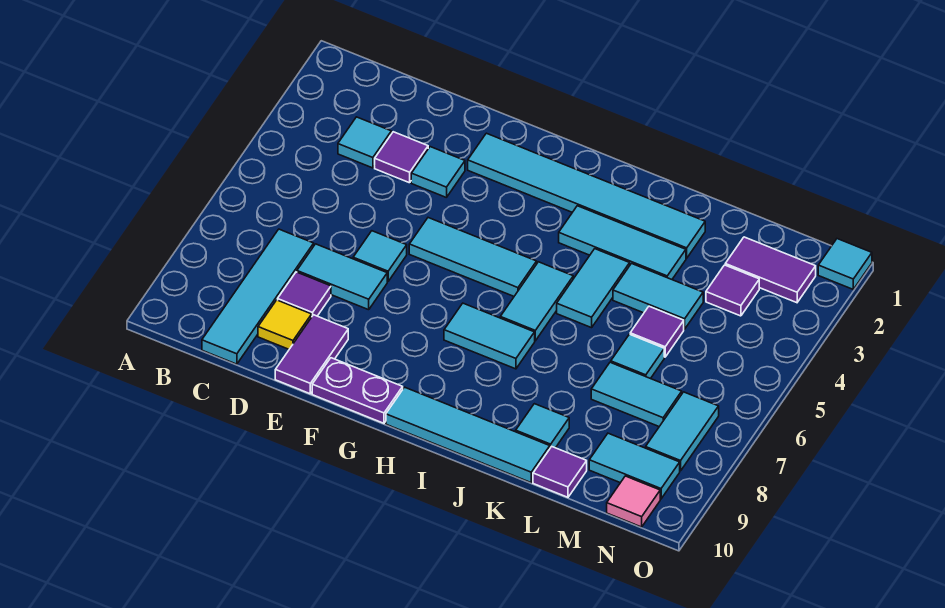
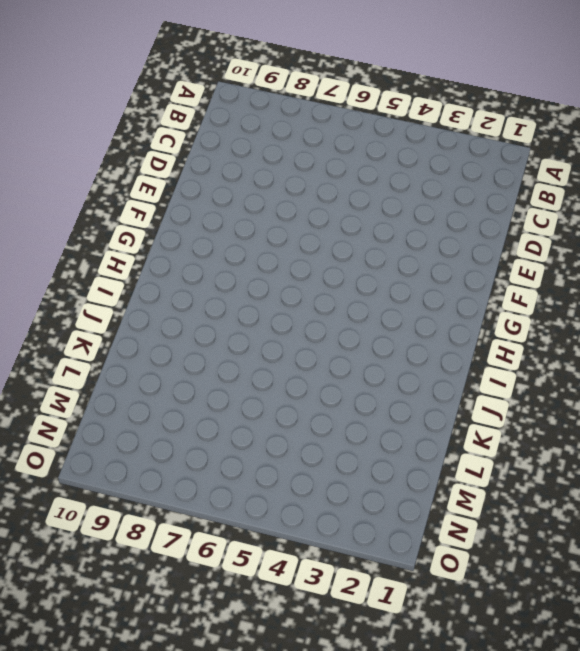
none -> cyan 1x1 tile [338,117,391,168]
none -> cyan 1x4 tile [202,229,314,364]
none -> purple 1x1 tile [375,132,428,183]

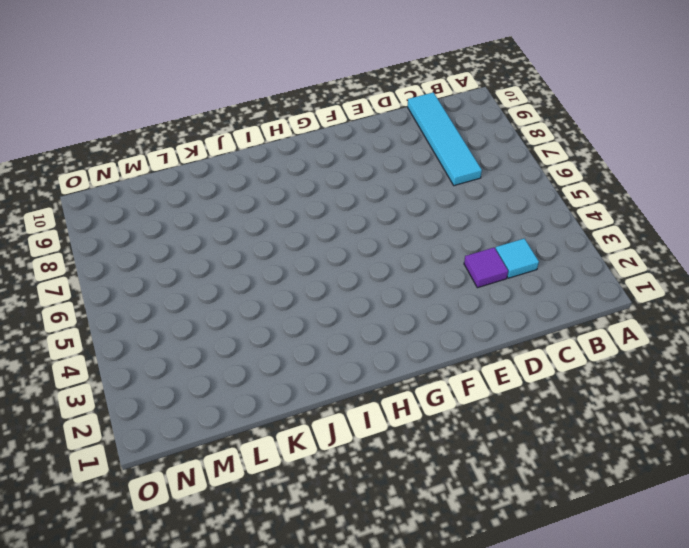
none -> cyan 1x2 tile [297,244,387,310]
none -> purple 1x1 tile [278,272,331,316]
none -> yellow 1x1 tile [258,300,312,349]

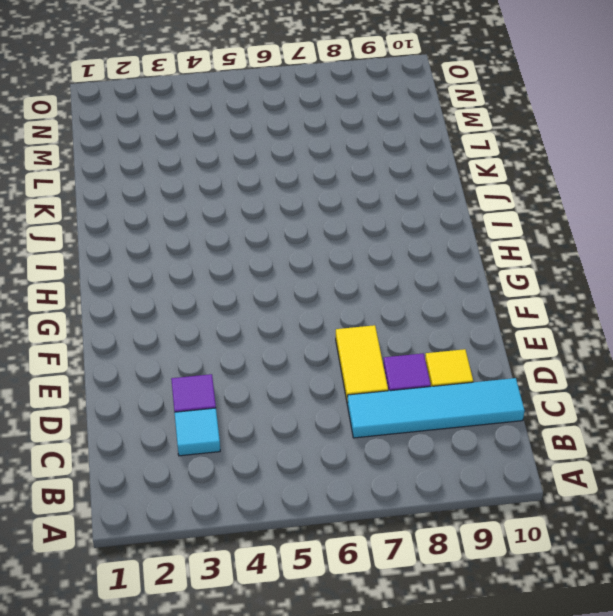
yellow 1x2 tile [336,325,388,403] -> cyan 1x2 tile [297,244,387,310]
none -> cyan 1x1 tile [411,147,465,198]
none -> cyan 1x1 tile [353,231,407,282]
none -> purple 1x2 tile [275,315,348,394]

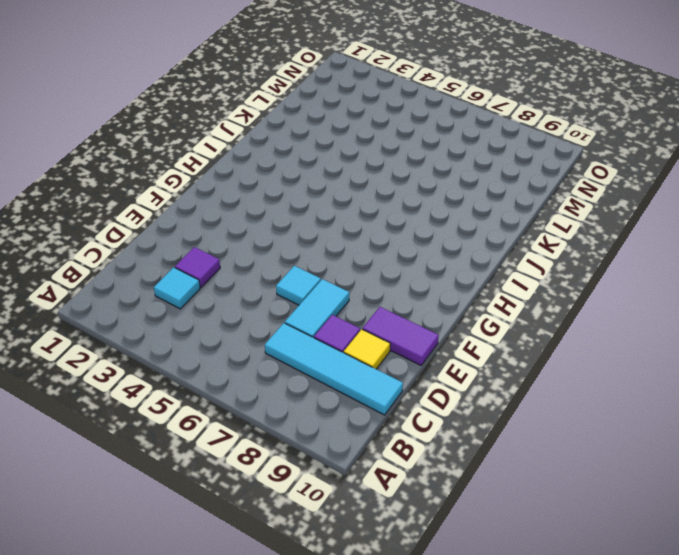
none -> cyan 1x1 tile [411,147,465,198]
none -> cyan 1x6 tile [468,133,705,258]
none -> cyan 1x3 tile [409,218,537,296]

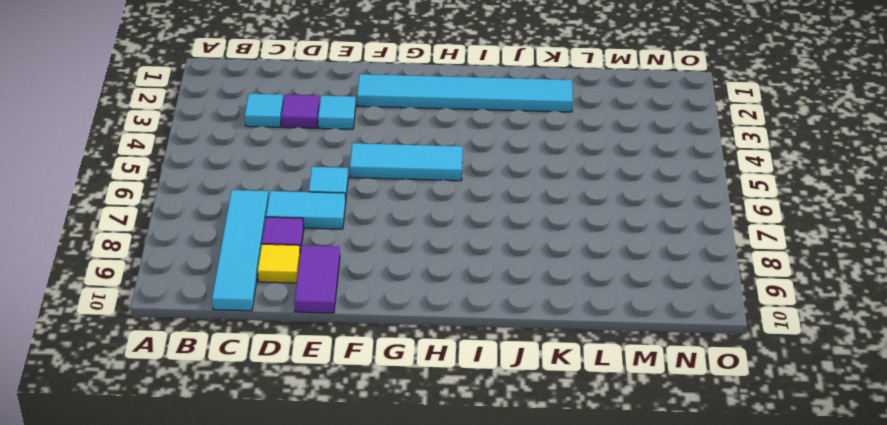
none -> purple 1x2 plate [312,358,403,423]
none -> cyan 1x2 tile [444,303,535,369]
none -> cyan 1x4 tile [386,387,550,482]

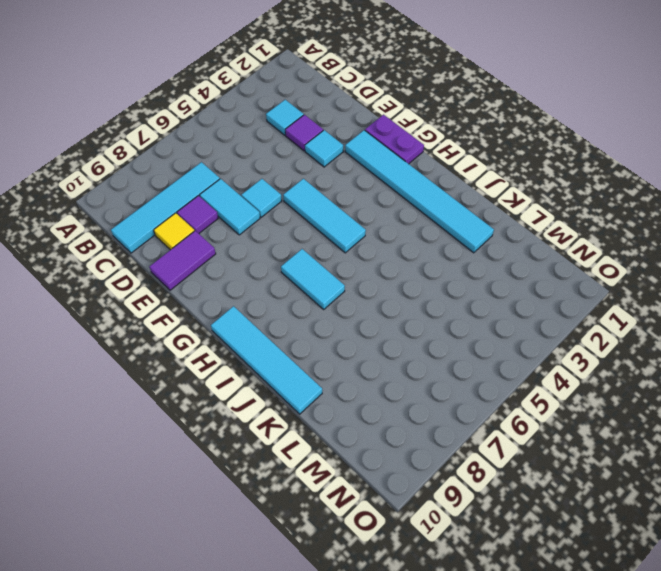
purple 1x2 plate [365,115,424,164] -> purple 1x2 plate moved to [312,358,403,423]
none -> cyan 1x3 tile [559,206,686,279]
none -> cyan 1x2 tile [500,262,573,341]
none -> cyan 1x2 tile [557,249,630,328]

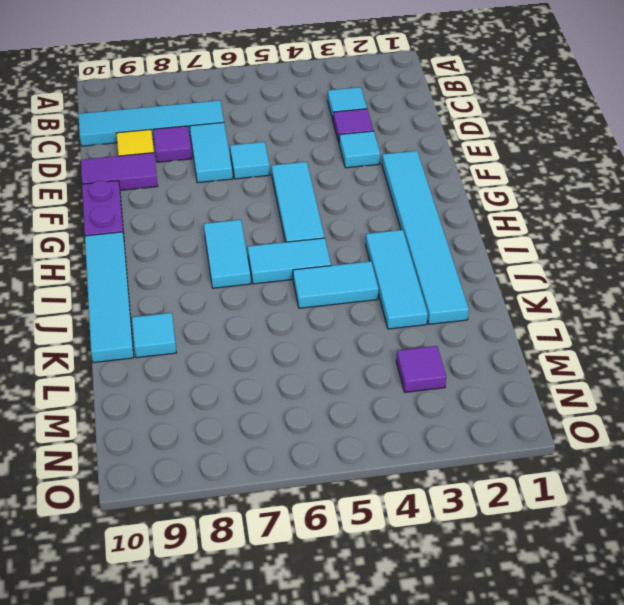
none -> cyan 1x2 tile [613,264,703,329]
none -> purple 1x1 tile [630,306,684,357]
none -> cyan 1x1 tile [611,334,664,379]

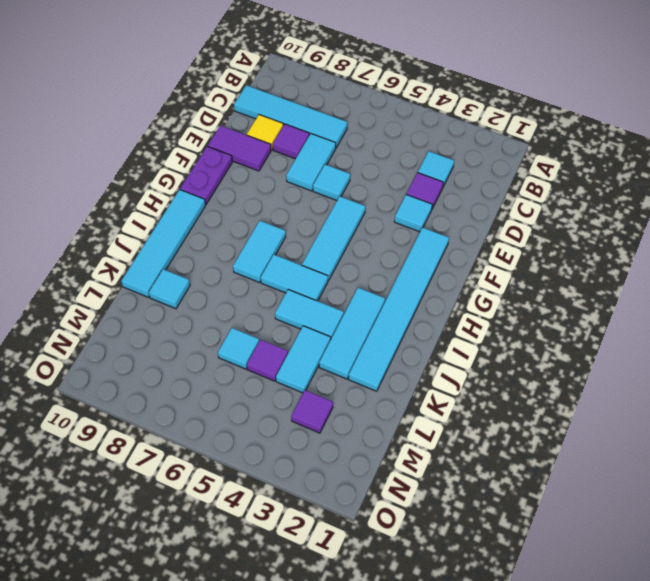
none -> cyan 1x2 tile [591,362,682,426]
none -> purple 1x1 tile [533,447,587,497]
none -> purple 1x2 tile [725,237,816,303]

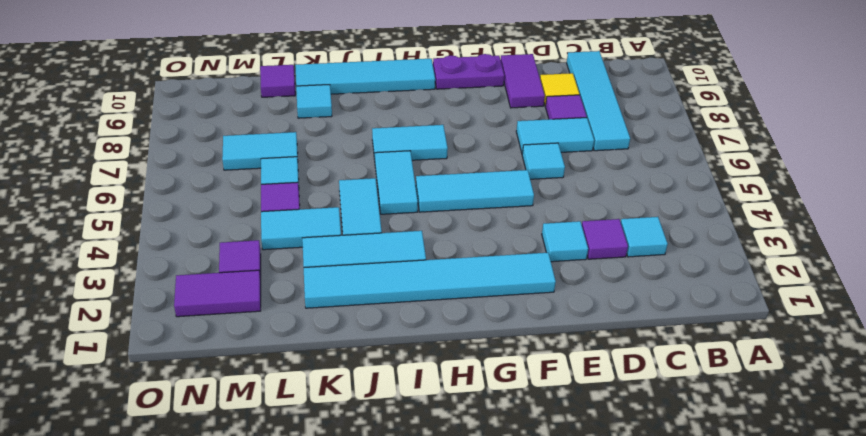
none -> cyan 1x2 tile [589,433,680,499]
none -> cyan 1x2 tile [646,392,719,471]
none -> pink 1x1 tile [607,476,660,527]

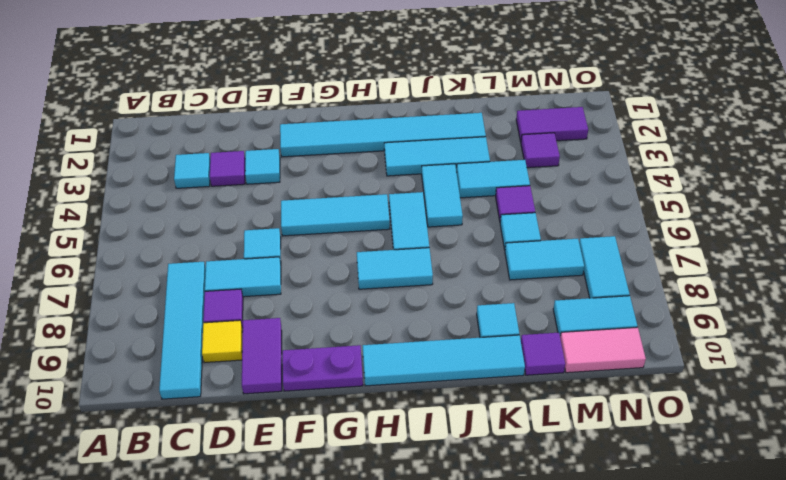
pink 1x2 tile [560,327,646,373] -> pink 1x1 tile [607,476,660,527]
none -> cyan 1x1 tile [818,239,872,289]

